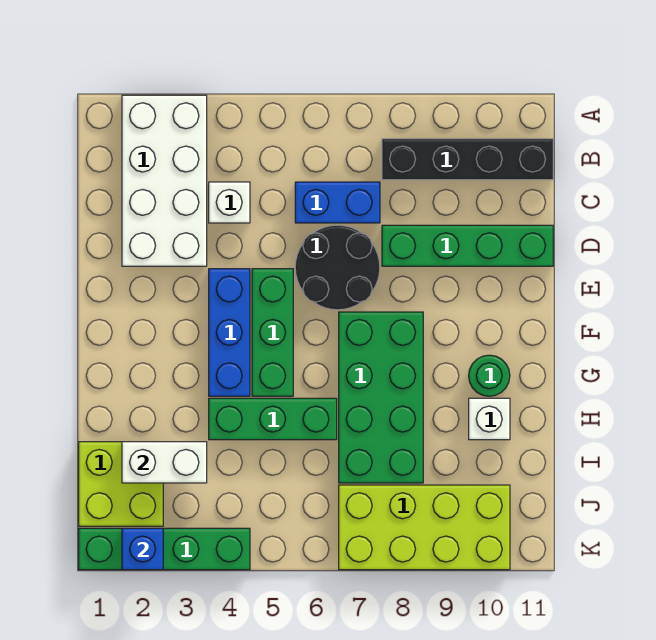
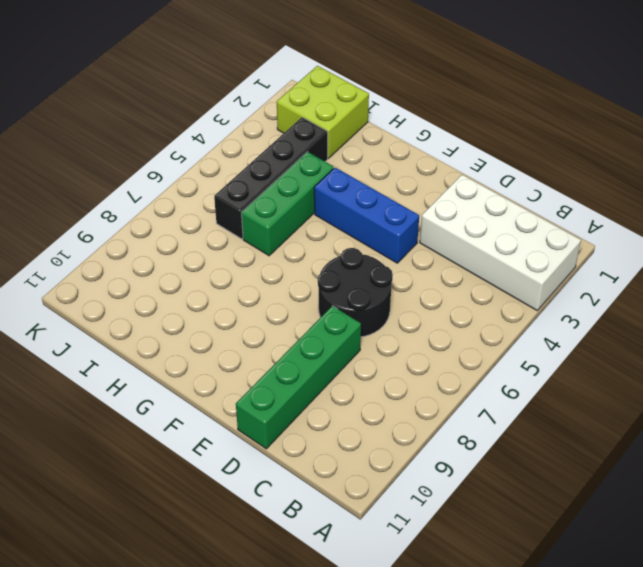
black 1x4 brick [214,117,328,239] -> black 1x4 brick moved to [382,139,553,180]
none -> white 1x1 brick [209,182,250,223]
none -> blue 1x2 brick [295,182,380,223]
none -> green 1x3 brick [252,269,293,396]

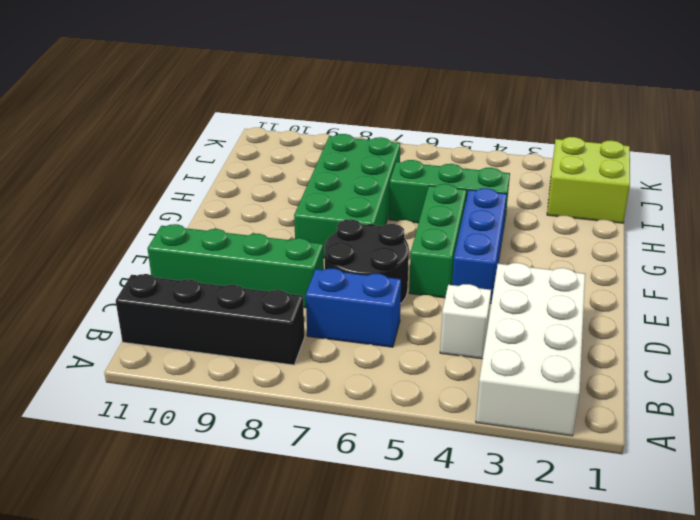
none -> green 1x1 round brick [469,355,510,396]
none -> white 1x1 brick [469,398,510,440]
none -> lime 2x4 brick [339,485,510,570]

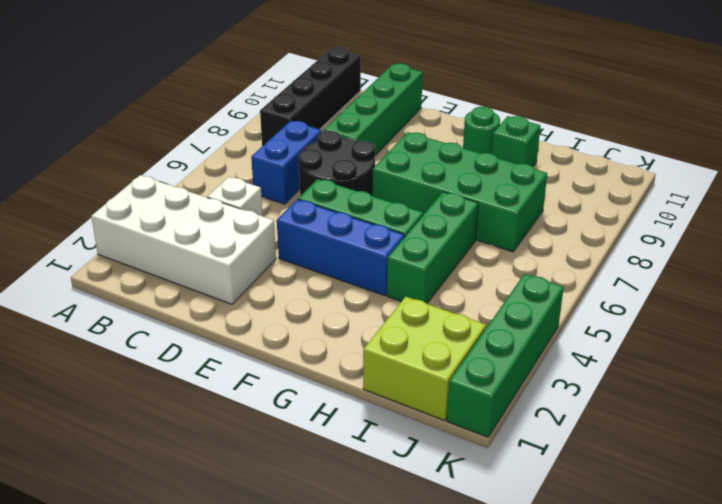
green 1x1 brick [492,116,540,166] -> white 1x1 brick [469,398,510,440]
none -> lime 2x4 brick [339,485,510,570]
none -> white 1x2 brick [122,442,207,483]
none -> blue 1x1 brick [122,528,163,570]

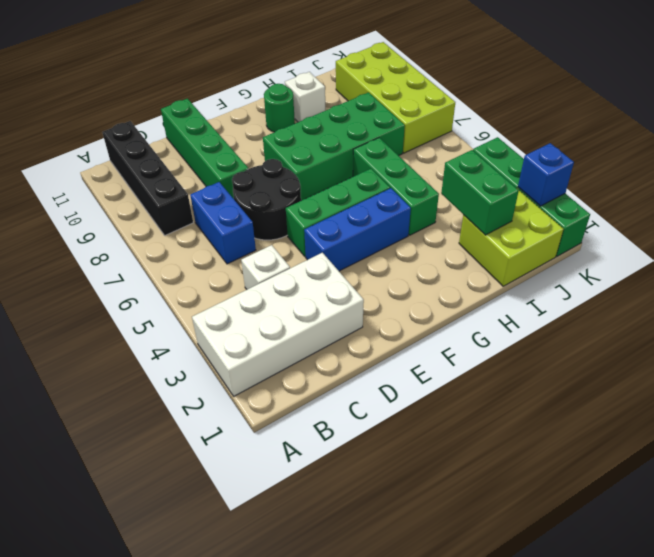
green 1x2 brick [441,150,519,235] -> white 1x2 brick [122,442,207,483]

